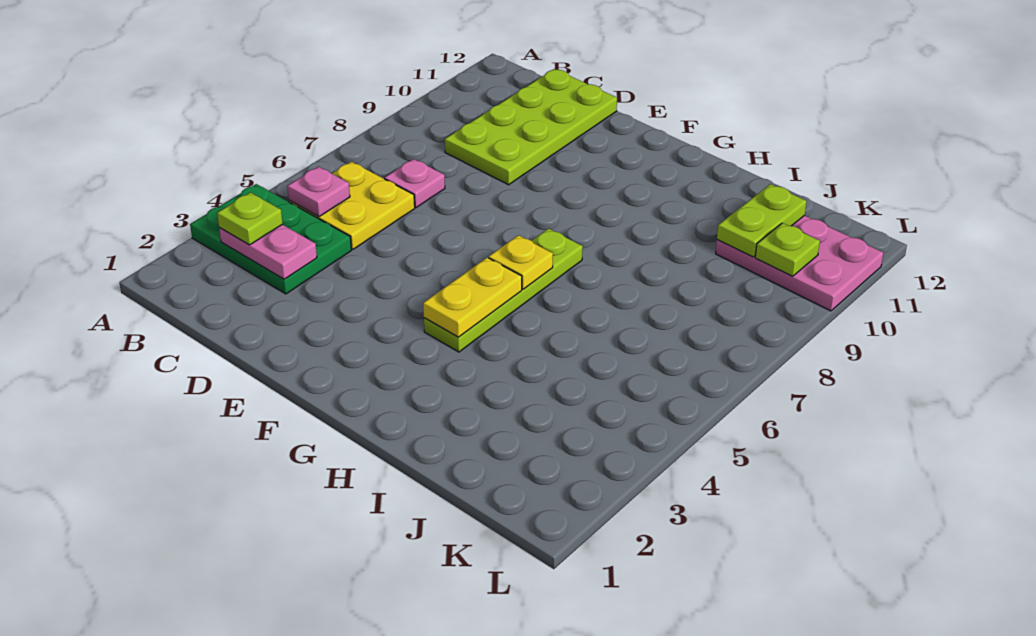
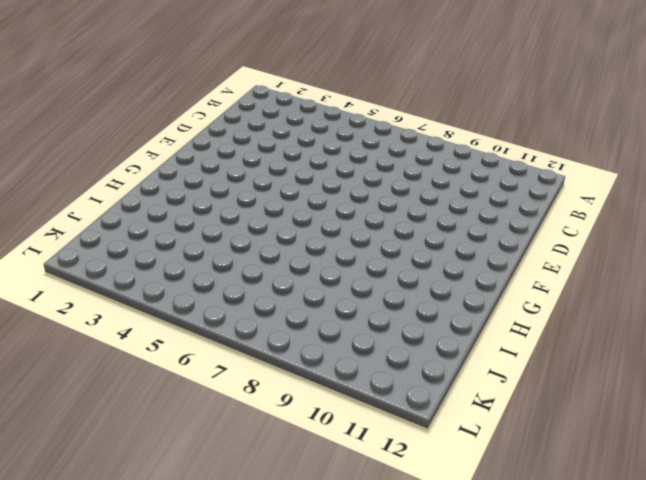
none -> green 2x3 plate [190,184,351,294]
none -> yellow 2x2 plate [289,162,415,249]
none -> pink 1x1 plate [385,159,445,208]

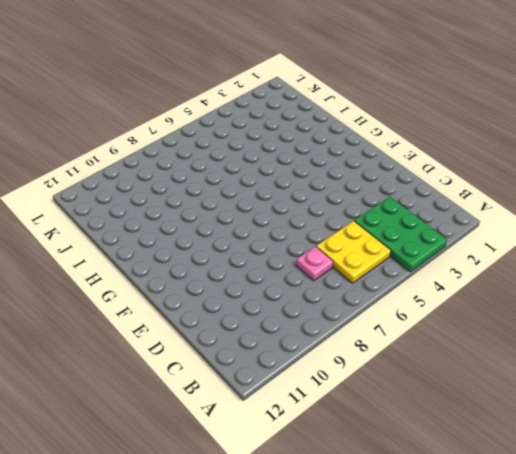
none -> lime 2x4 plate [445,69,617,185]
none -> lime 1x4 plate [424,229,583,352]
none -> pink 2x3 plate [716,215,883,311]

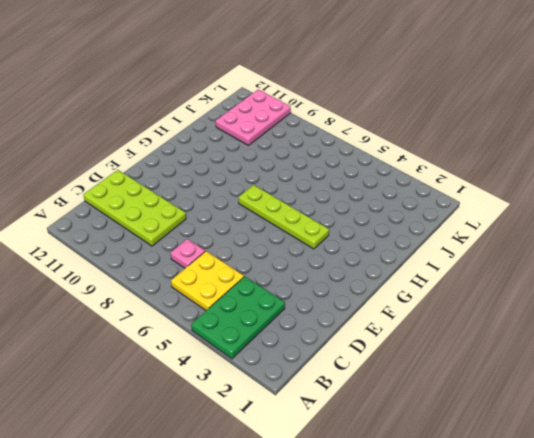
none -> pink 1x2 plate [219,225,317,279]
none -> pink 1x1 plate [288,167,350,217]
none -> yellow 1x2 plate [423,258,522,337]

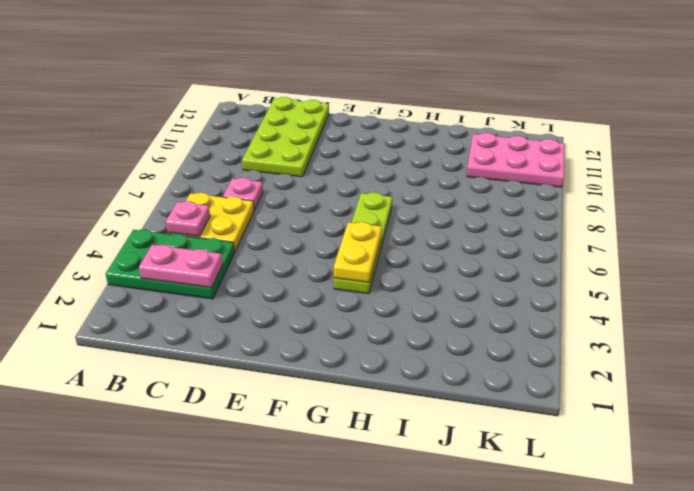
none -> yellow 1x1 plate [489,235,553,289]
none -> lime 1x2 plate [717,184,807,257]
none -> lime 1x1 plate [755,223,820,276]

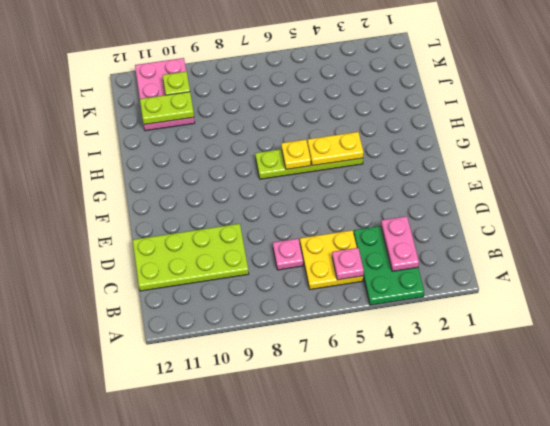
none -> lime 1x1 plate [217,192,283,245]

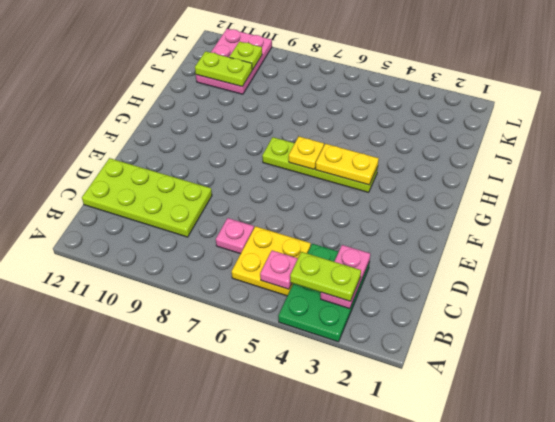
lime 1x2 plate [290,252,361,301] -> lime 1x1 plate [217,192,283,245]

